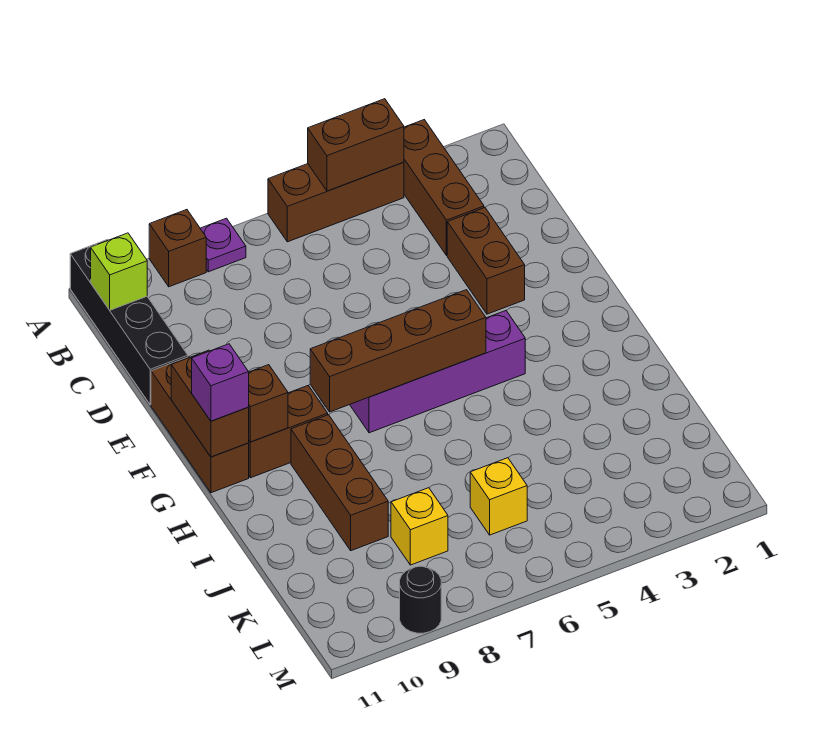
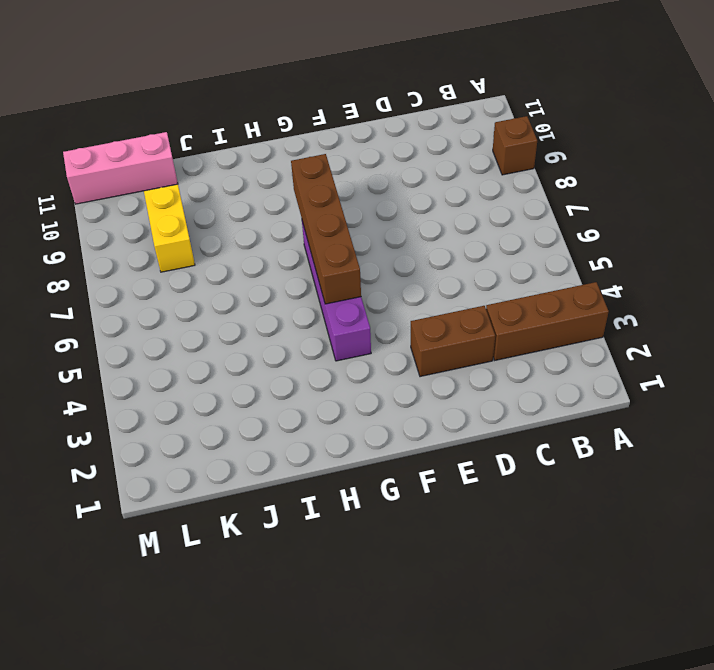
yellow 1x2 brick [144,184,195,272] -> yellow 1x1 brick [391,488,448,565]
pink 1x3 brick [63,132,178,204] -> none
none -> brown 1x3 brick [268,162,404,242]
none -> purple 1x1 plate [200,218,246,272]
none -> black 1x4 brick [70,239,188,405]

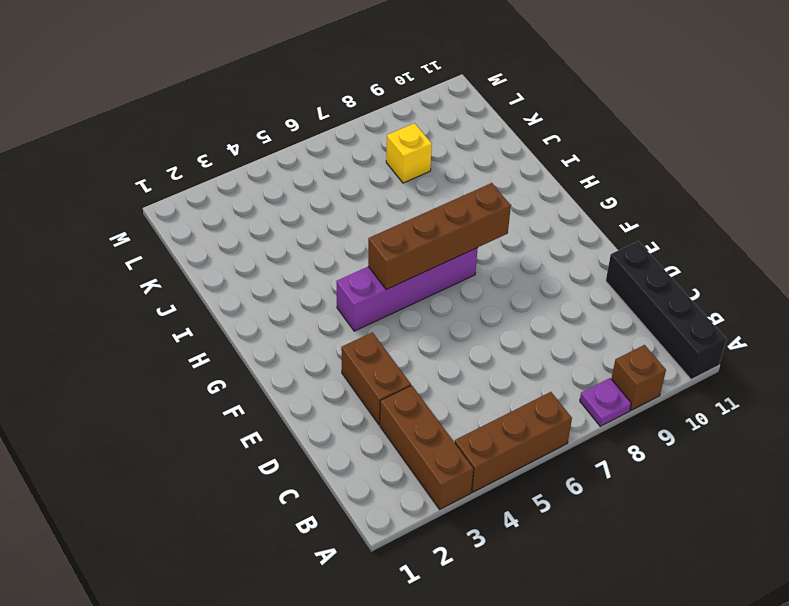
none -> brown 1x3 brick [151,357,249,493]
none -> brown 1x2 brick [249,385,328,478]
none -> brown 1x3 brick [291,415,388,551]

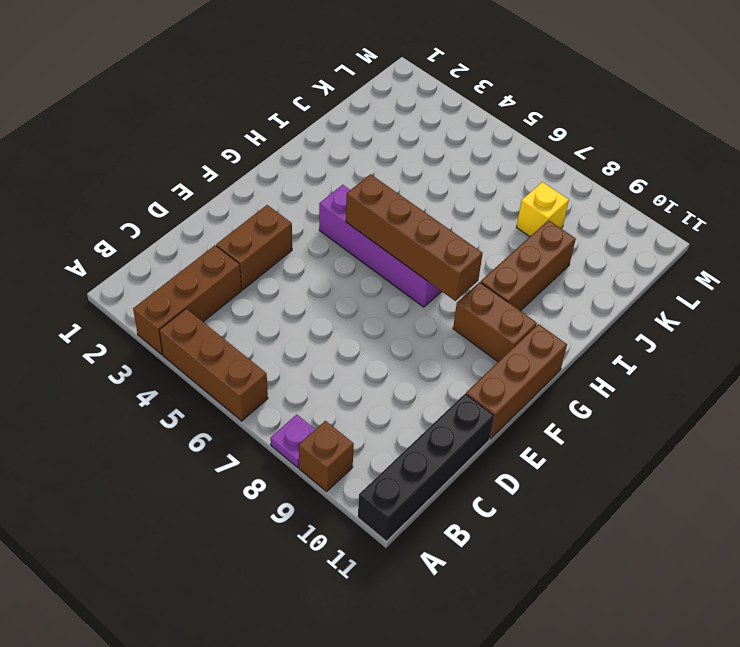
none -> yellow 1x1 brick [470,458,527,535]
none -> black 1x1 round brick [400,566,441,633]
none -> brown 1x2 brick [308,99,404,191]

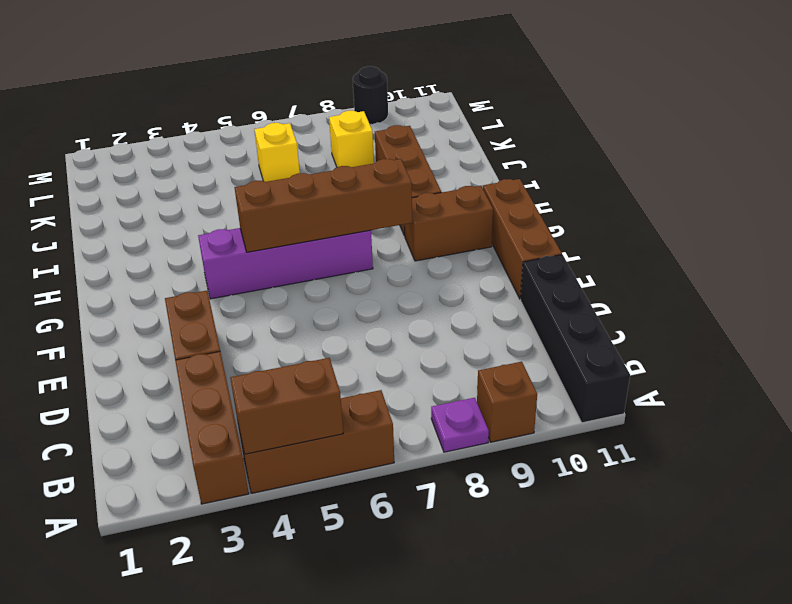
none -> lime 1x1 brick [91,233,147,310]
none -> brown 1x2 brick [171,350,249,457]
none -> brown 1x1 brick [248,365,288,442]

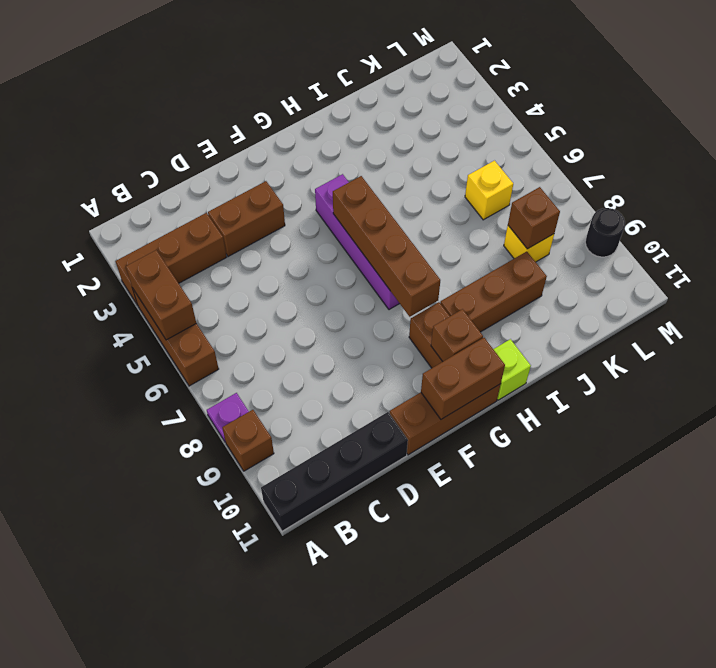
lime 1x1 brick [493,339,531,400] -> lime 1x1 brick moved to [91,233,147,310]
brown 1x1 brick [508,187,560,249] -> none
none -> purple 1x1 brick [192,344,249,421]

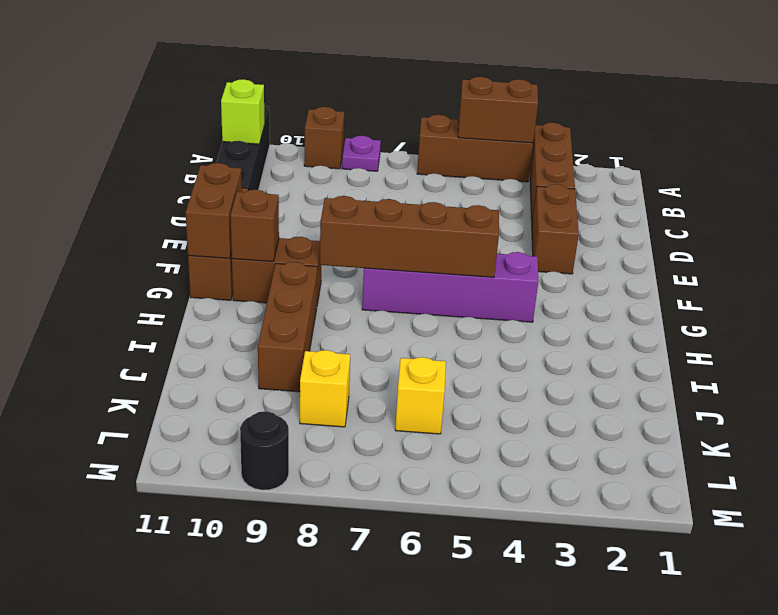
none -> purple 1x1 brick [192,344,249,421]

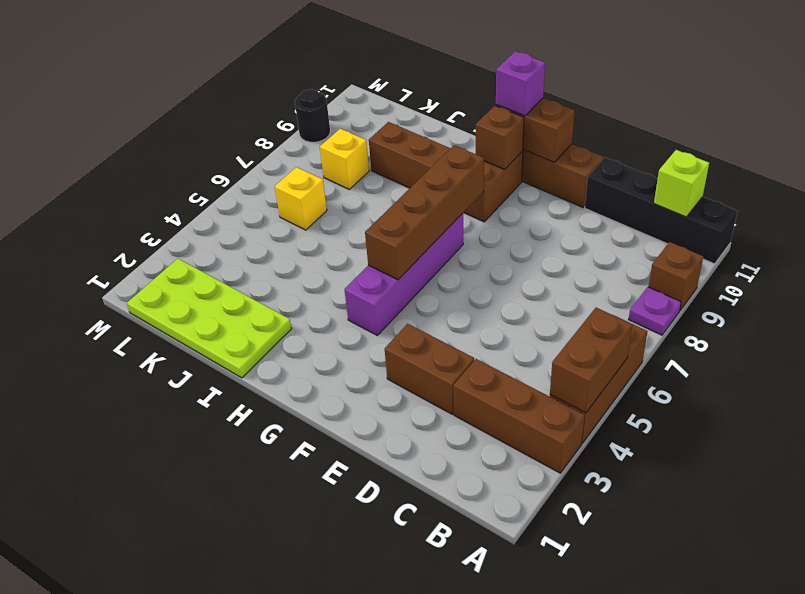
lime 2x4 plate [127,259,292,378] -> none

